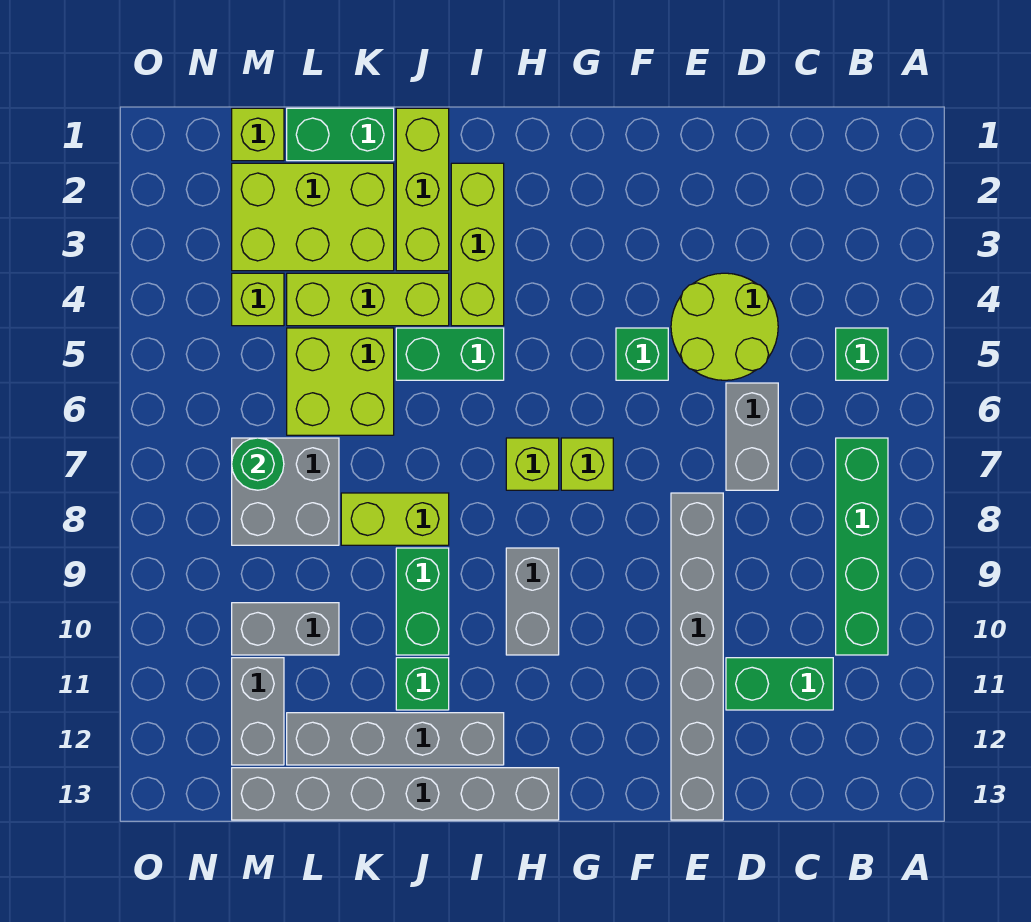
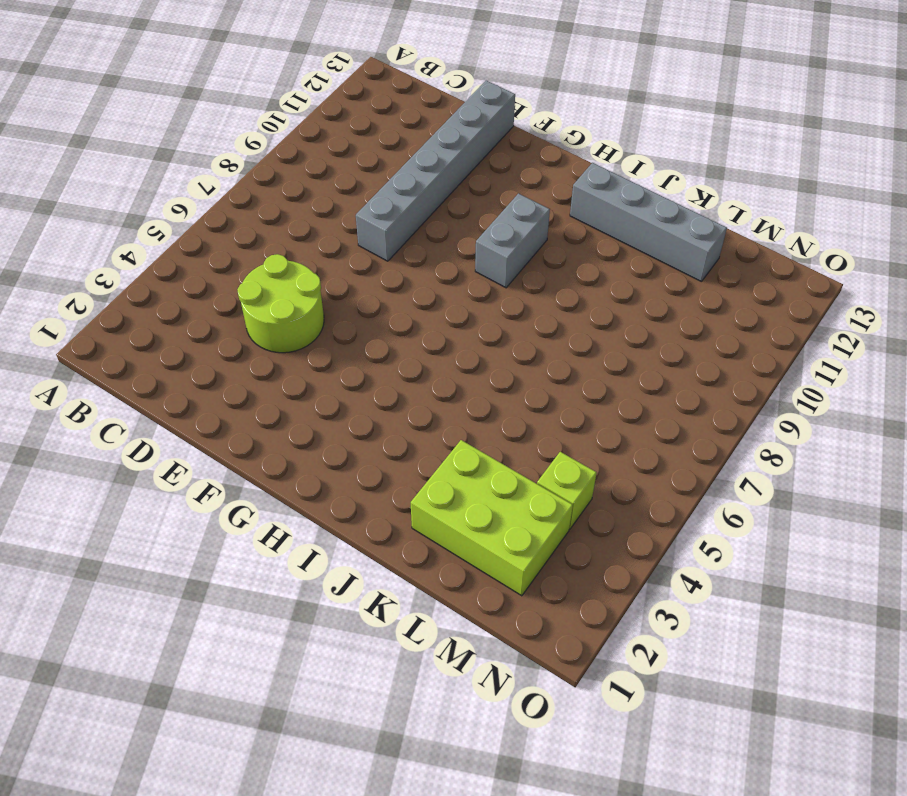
none -> green 1x1 brick [836,328,888,380]
none -> green 1x4 brick [836,438,888,655]
none -> green 1x2 brick [726,658,833,710]

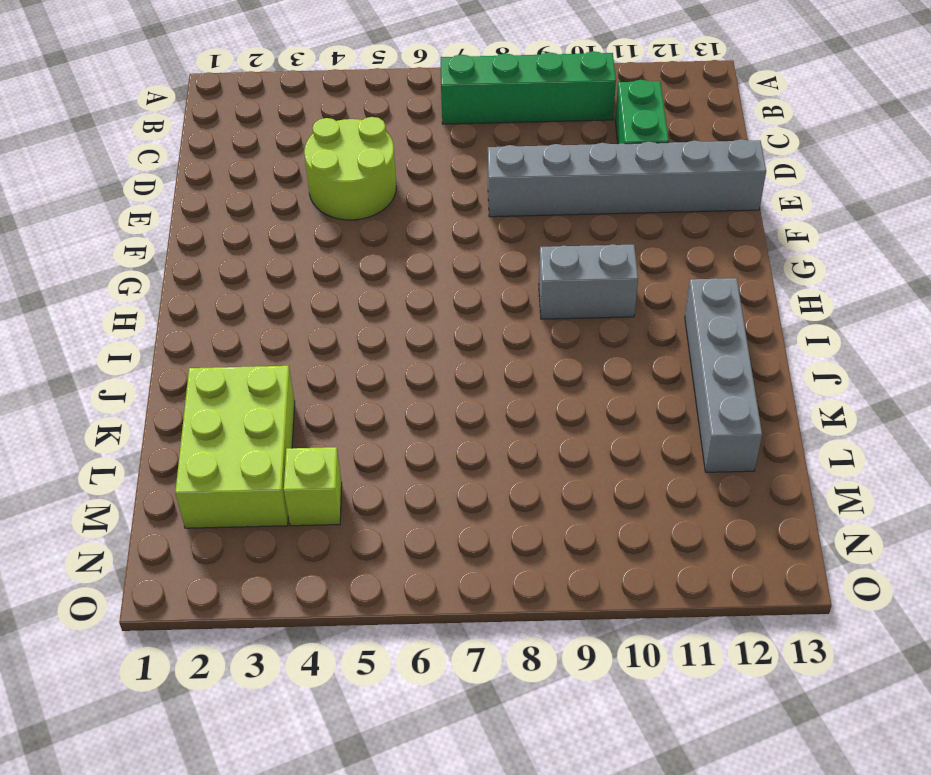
none -> green 1x1 brick [836,328,888,380]
none -> grey 1x2 brick [726,383,778,490]
none -> green 1x1 brick [616,328,668,380]

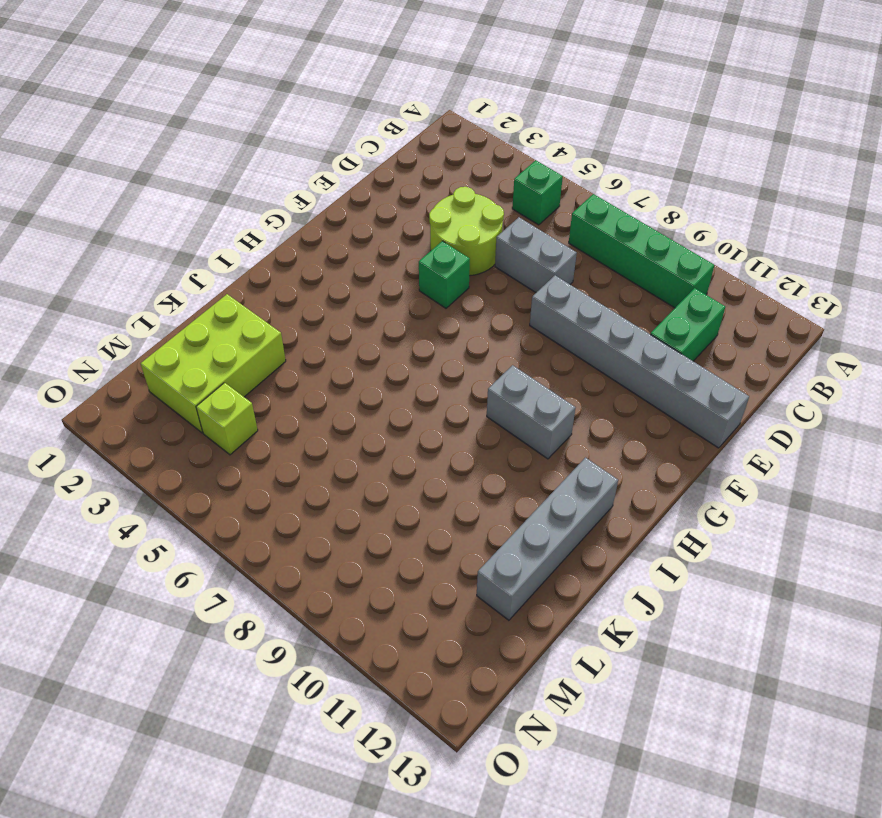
none -> lime 1x1 brick [561,438,613,490]
none -> lime 1x1 brick [506,438,559,490]
none -> grey 1x6 brick [232,768,559,820]

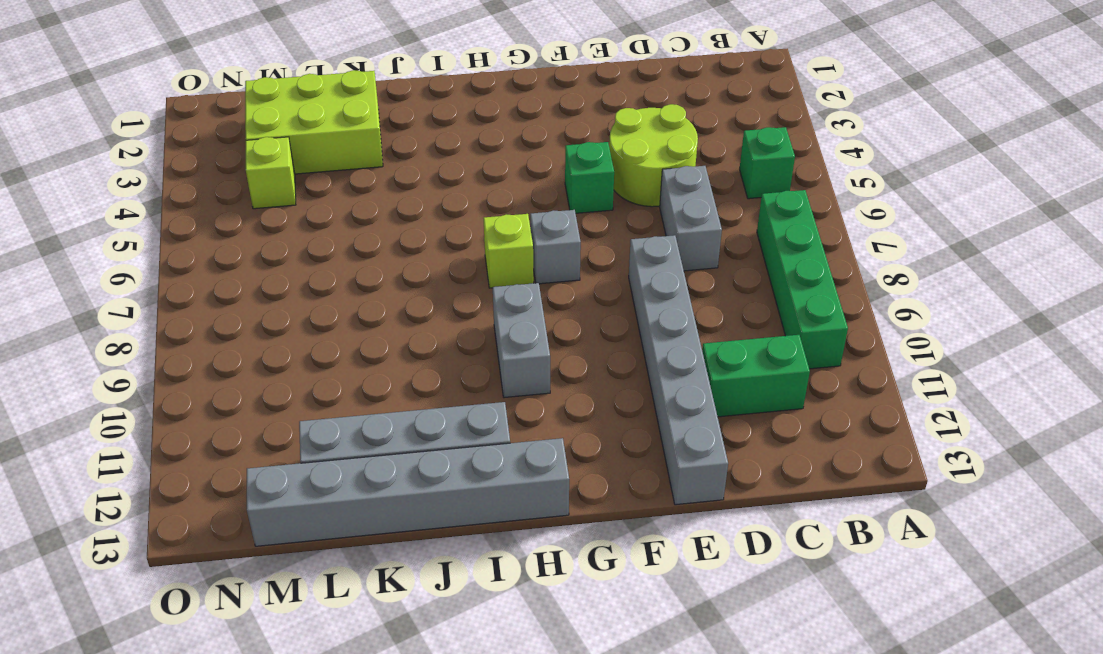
grey 1x1 brick [530,210,581,284] -> lime 1x1 brick [561,438,613,490]
none -> lime 1x3 brick [451,163,504,326]
none -> green 1x2 brick [396,328,504,380]
none -> lime 1x3 brick [396,108,449,271]

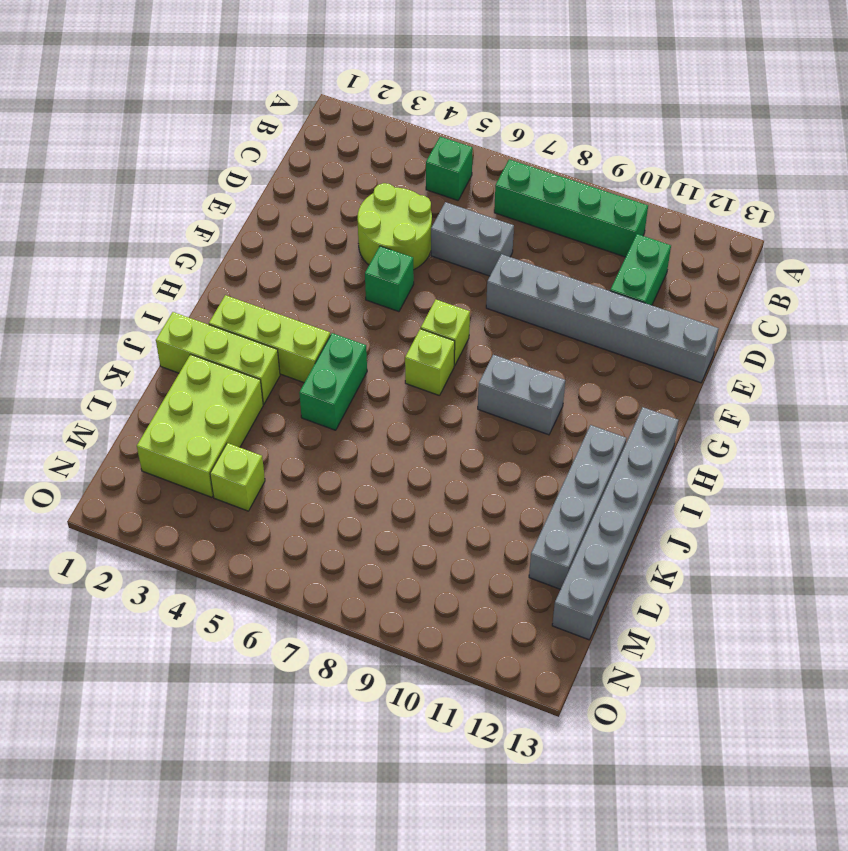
none -> lime 1x3 brick [287,273,449,326]
none -> lime 1x2 brick [341,493,449,545]
none -> green 1x2 brick [396,548,449,655]

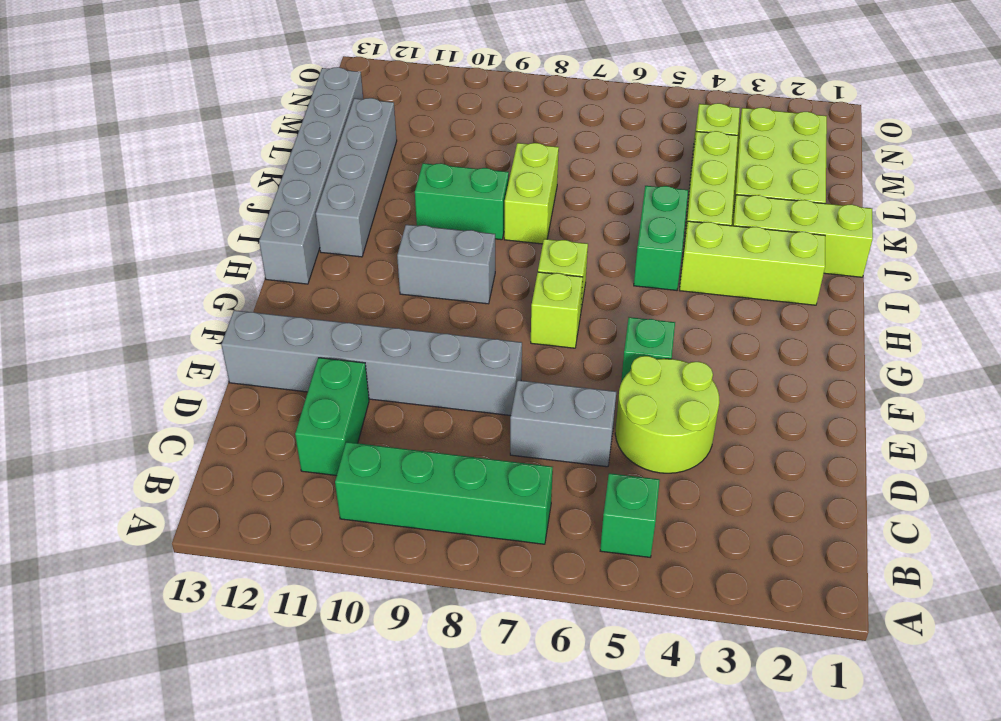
none -> green 1x1 brick [396,658,449,710]
none -> green 1x2 brick [287,108,394,161]
none -> lime 2x2 brick [287,328,394,435]

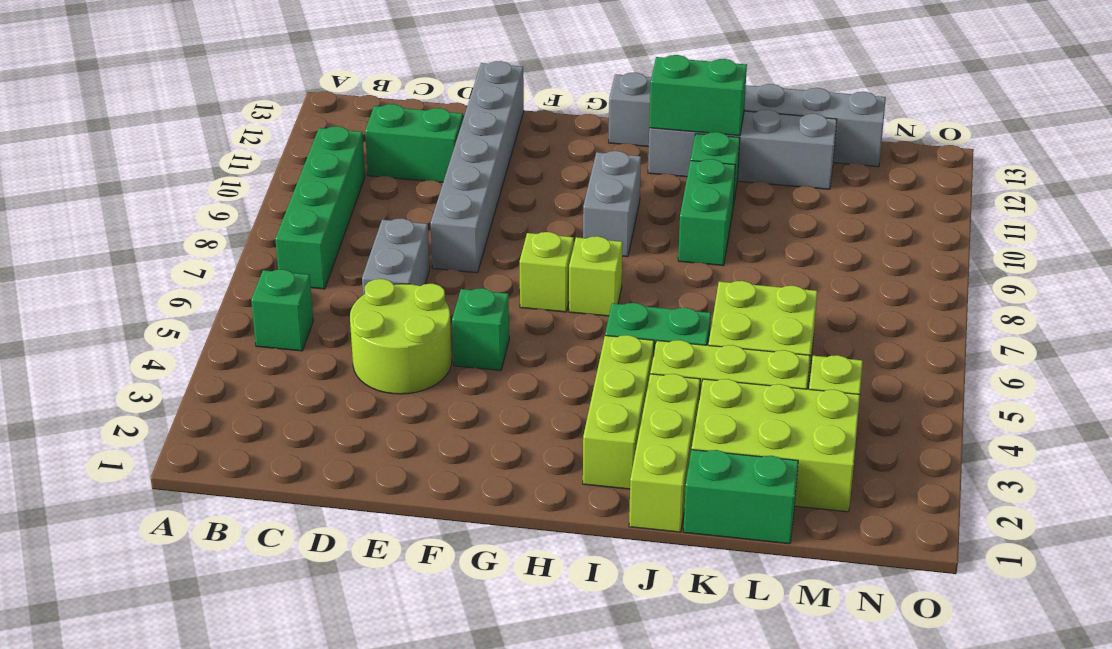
green 1x2 brick [649,55,747,136] -> none
none -> lime 1x2 brick [341,493,449,545]
none -> grey 2x2 brick [232,438,339,545]
none -> grey 1x2 brick [232,603,339,655]

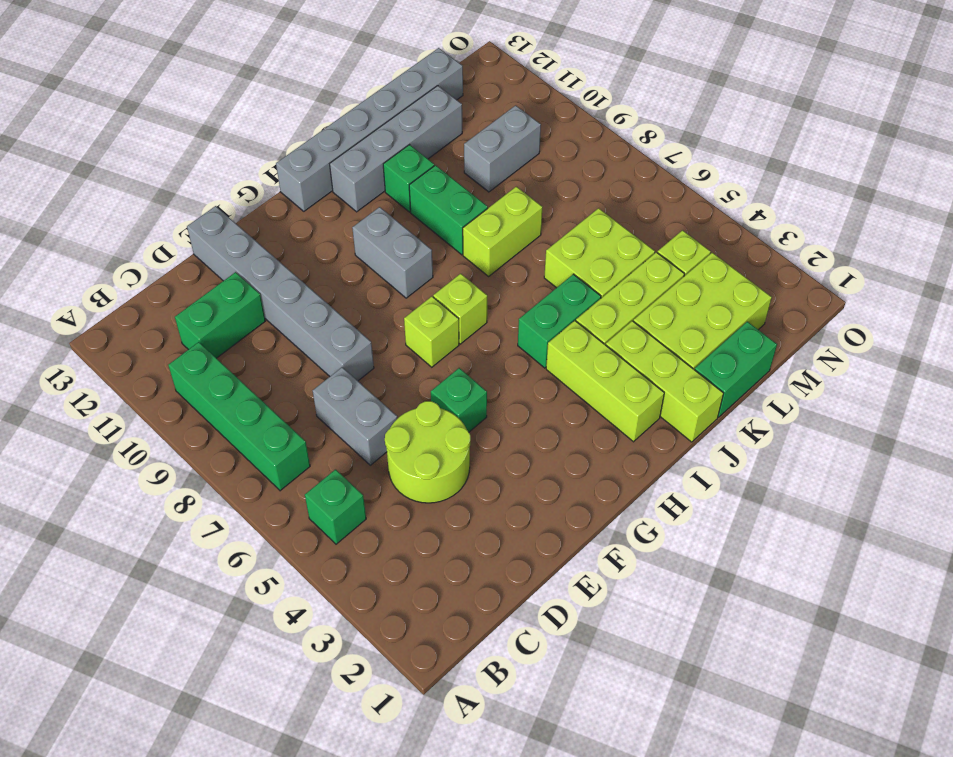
none -> grey 2x2 brick [232,438,339,545]
none -> lime 1x1 brick [232,108,284,161]
none -> grey 1x2 brick [232,658,284,765]

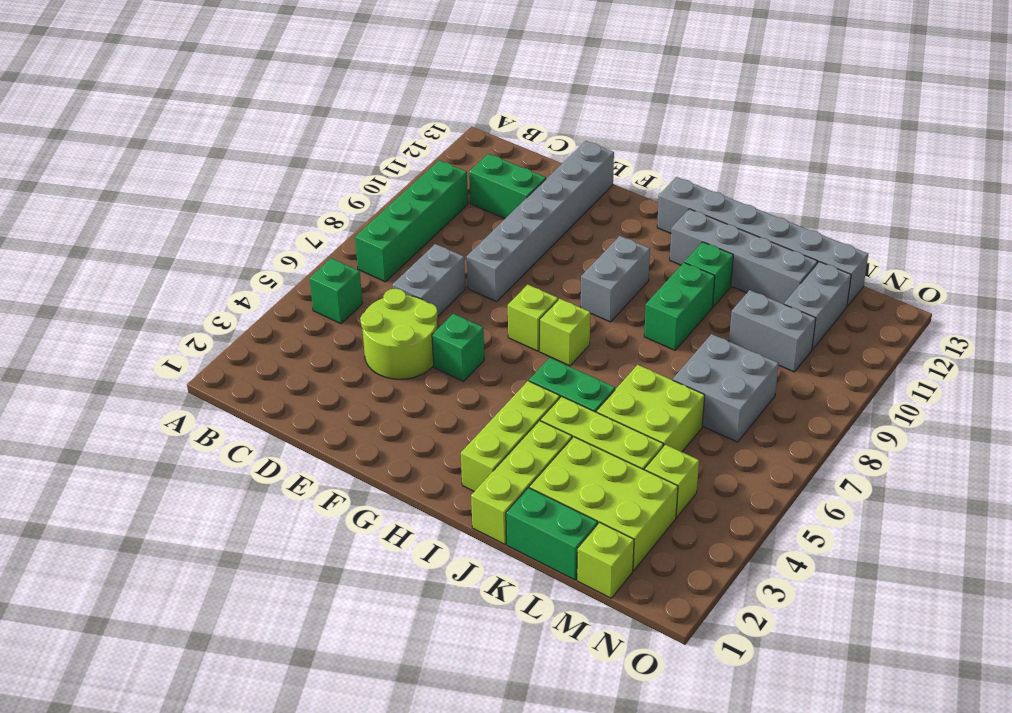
none -> lime 1x2 brick [341,493,449,545]
none -> green 1x1 round brick [232,438,284,490]

